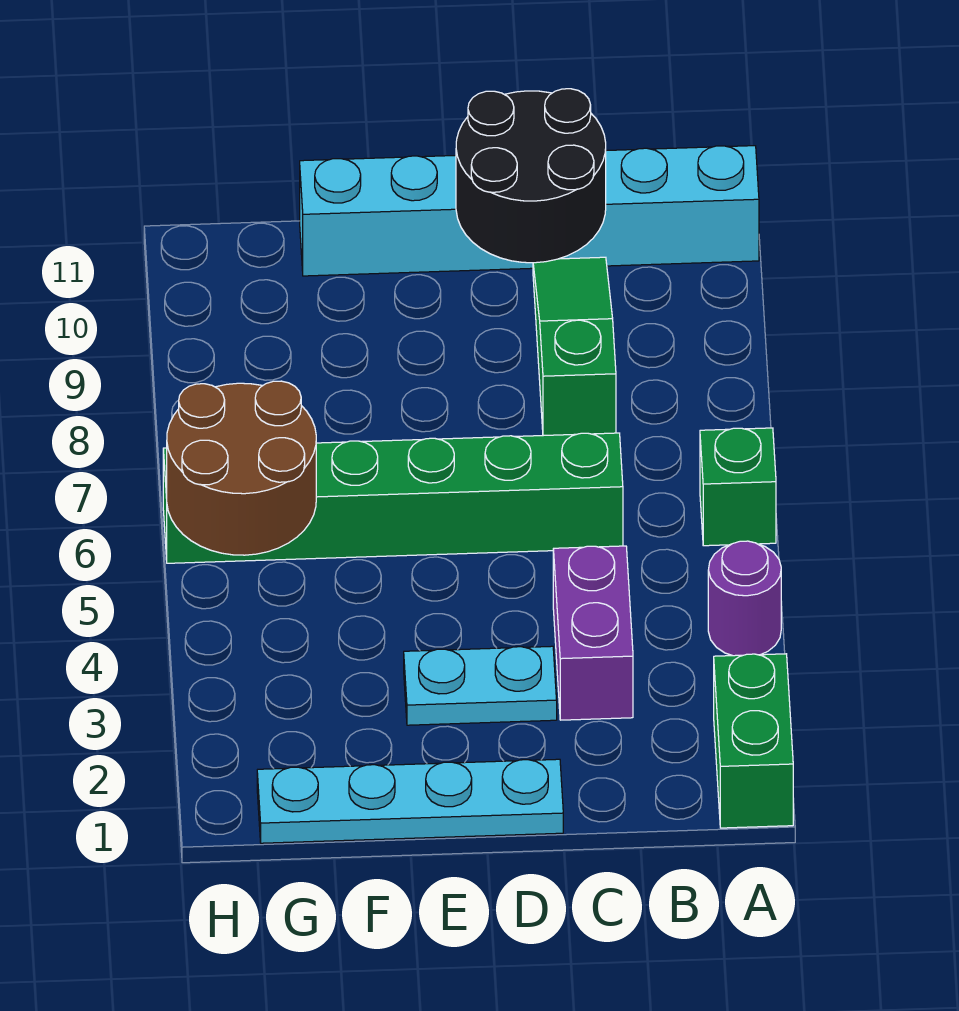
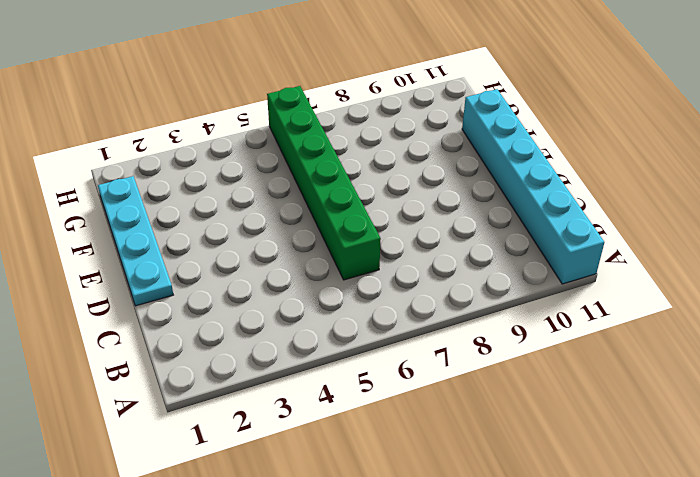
none -> green 1x2 brick [714,654,793,828]
none -> purple 1x1 round brick [708,541,781,656]

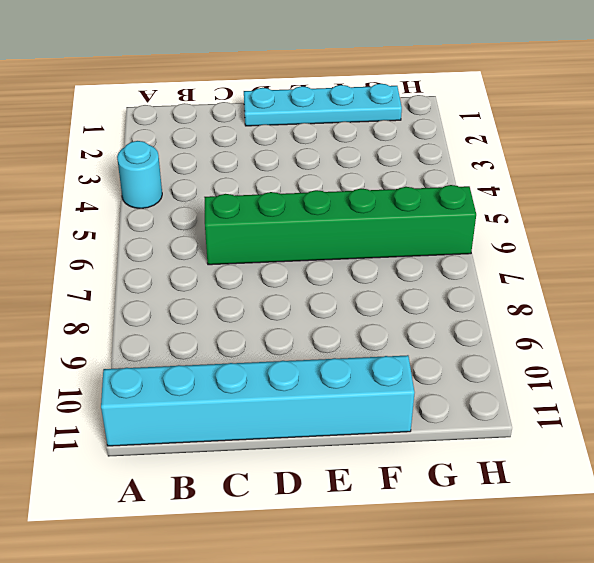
cyan 1x1 round brick [117,141,162,208] -> purple 1x1 round brick [708,541,781,656]
none -> green 1x2 brick [714,654,793,828]
none -> green 1x1 brick [700,428,776,546]

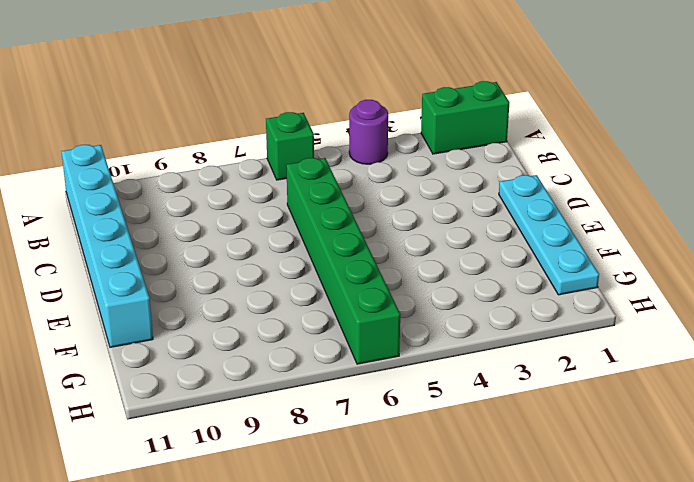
none -> purple 1x2 brick [553,546,633,720]
none -> green 1x3 slope [533,257,616,436]

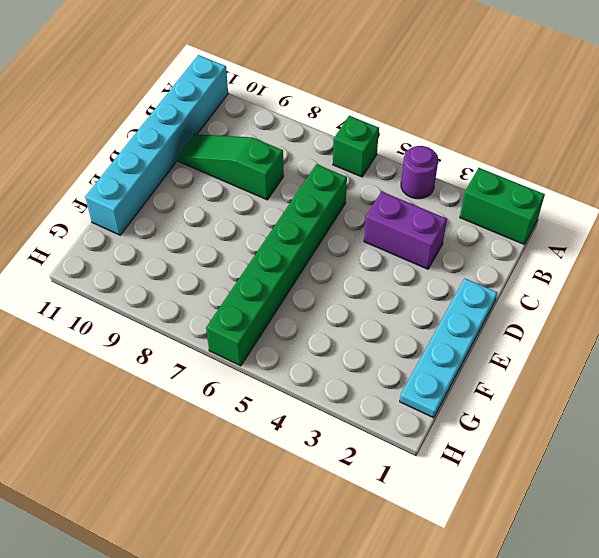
none -> cyan 1x2 plate [404,646,557,725]
none -> black 2x2 round brick [456,89,606,263]

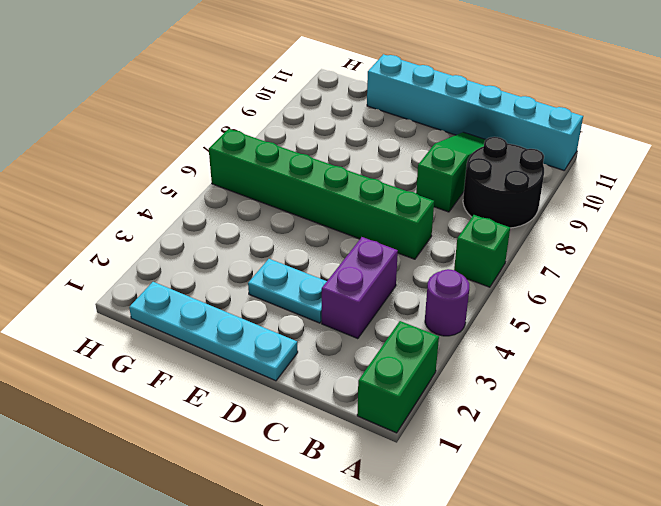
black 2x2 round brick [463,137,544,228] -> black 2x2 round brick moved to [456,89,606,263]
none -> brown 2x2 round brick [167,381,316,555]

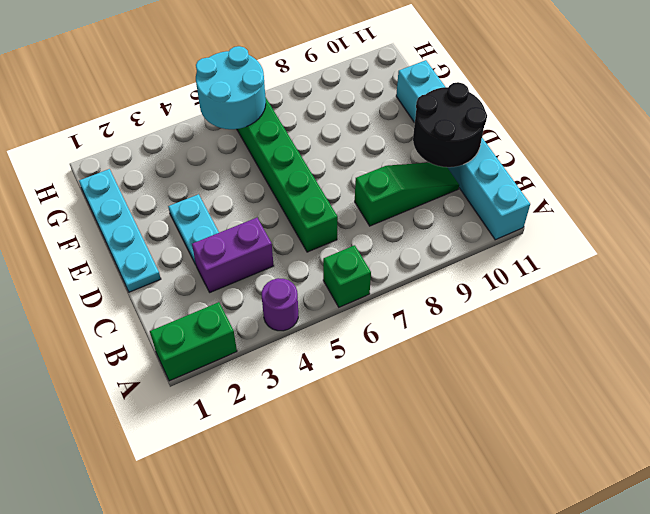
cyan 2x2 round brick [196,46,266,129] -> brown 2x2 round brick [167,381,316,555]

